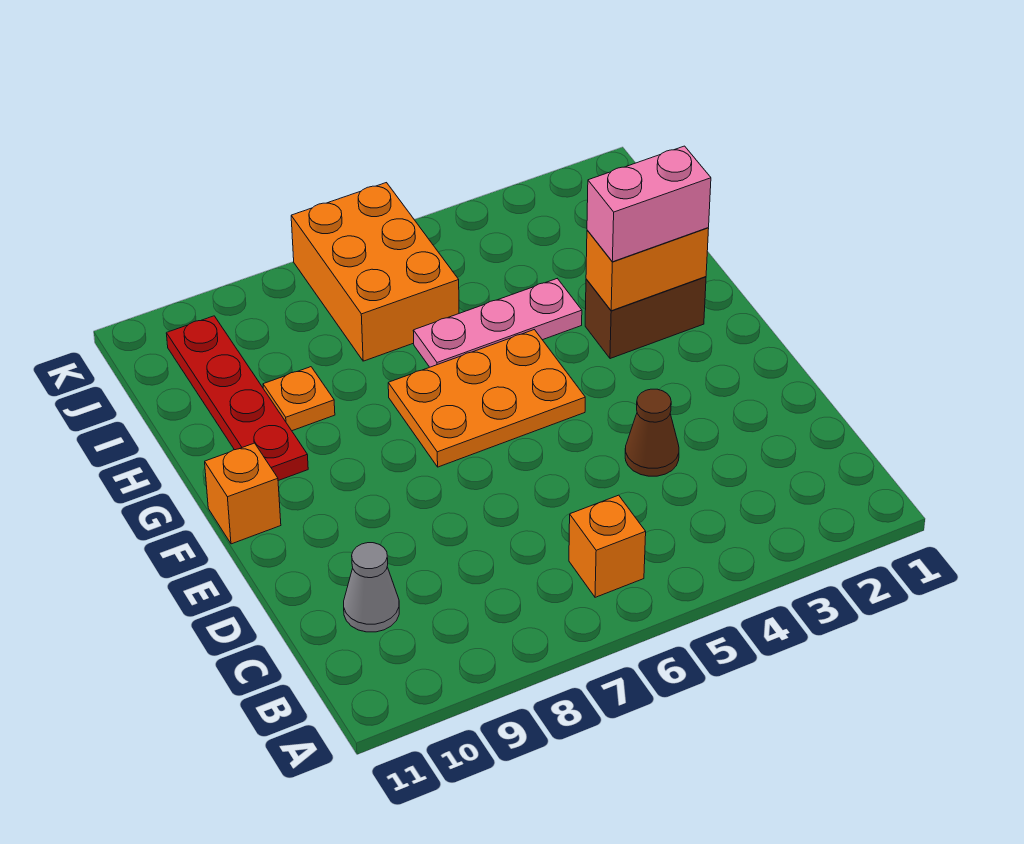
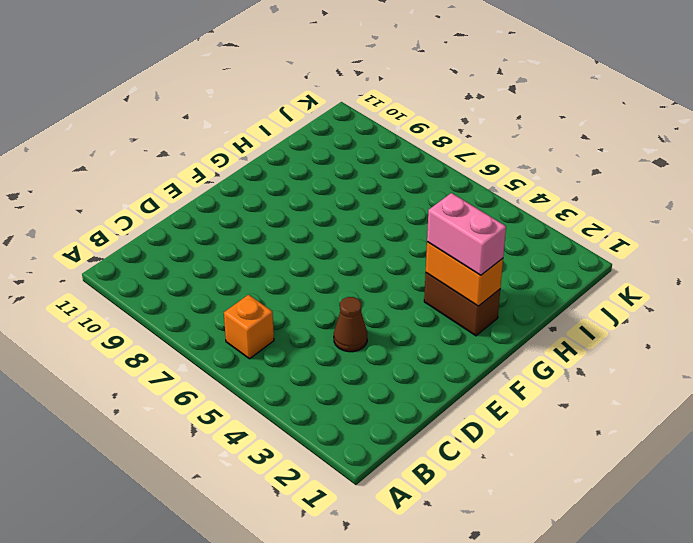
none -> grey 1x1 cone [344,543,399,632]
none -> orange 2x3 plate [388,330,585,467]
none -> orange 1x1 brick [205,443,281,544]

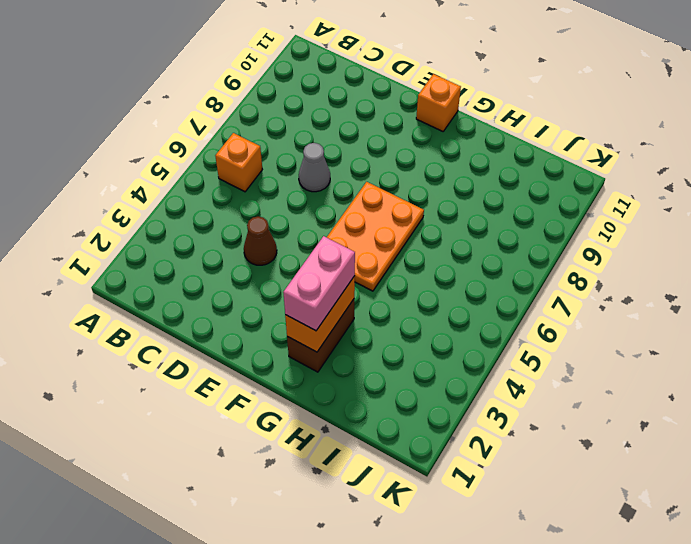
grey 1x1 cone [299,143,330,192] -> grey 1x1 cone moved to [344,543,399,632]
none -> red 1x4 plate [166,316,308,481]
none -> pink 1x3 plate [413,279,582,367]
none -> orange 1x1 plate [263,367,335,431]

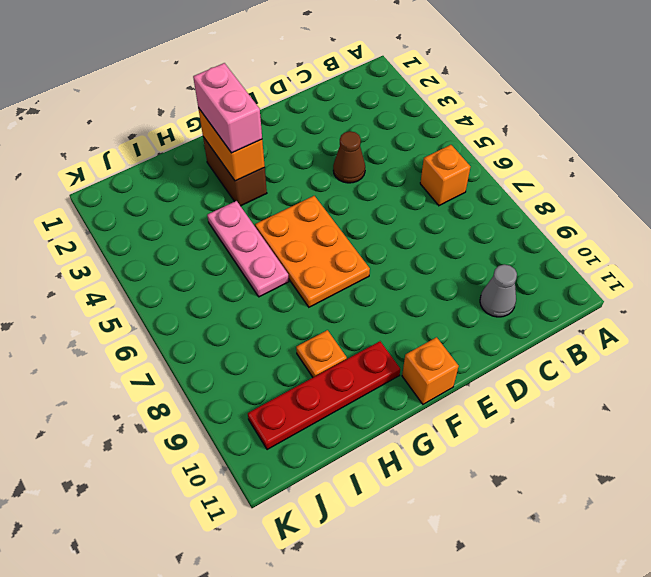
none -> orange 2x3 brick [291,183,459,361]

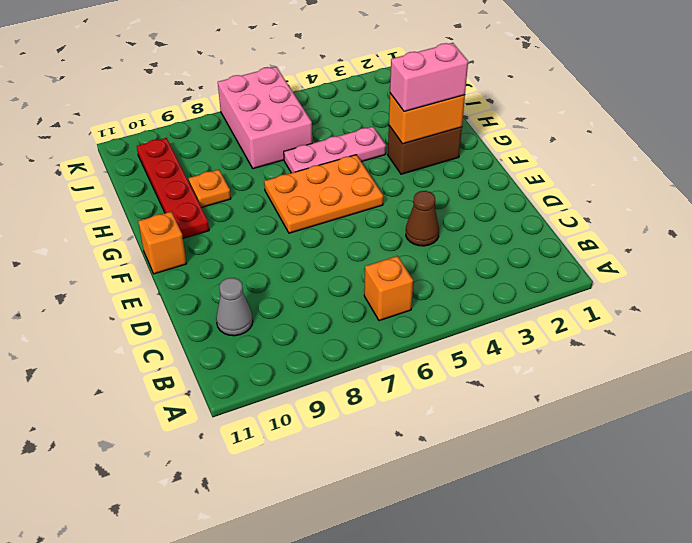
pink 2x3 brick [218,67,312,169] -> orange 2x3 brick [291,183,459,361]

